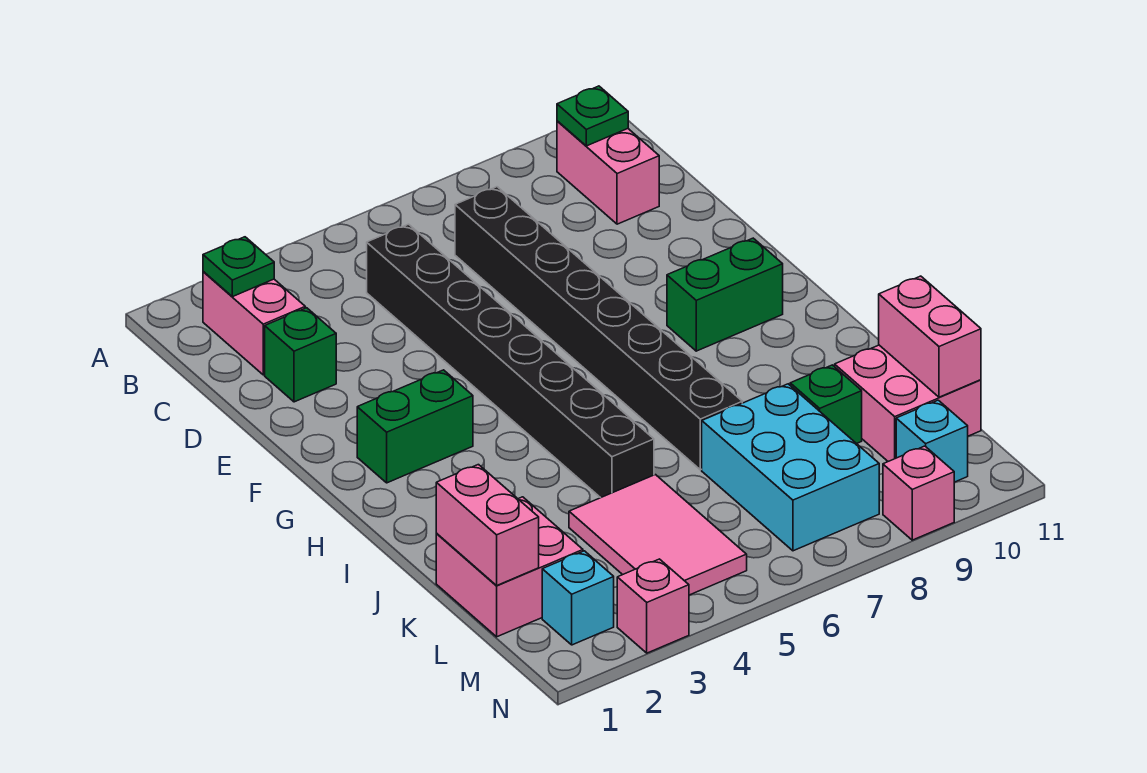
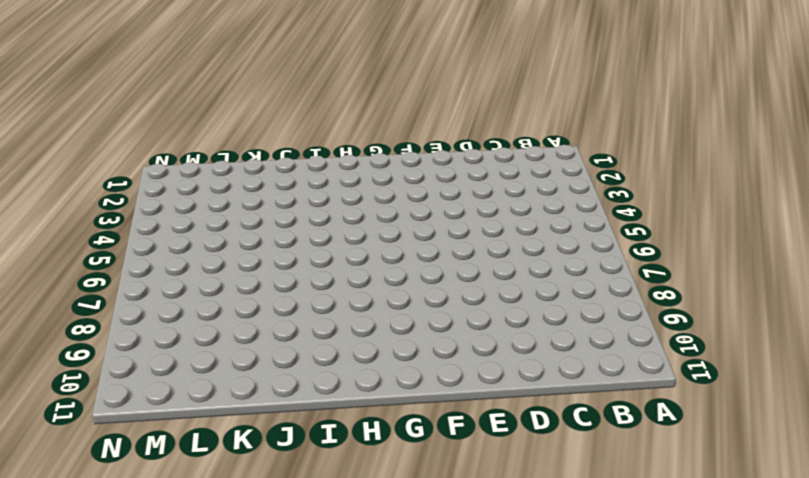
none -> pink 1x2 brick [203,272,305,375]
none -> pink 1x2 brick [557,121,659,224]
none -> black 1x8 brick [367,224,654,498]

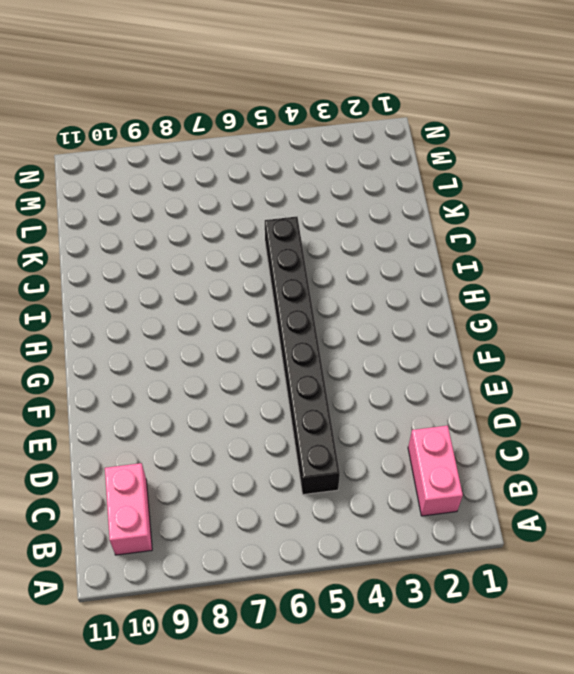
none -> black 1x8 brick [455,187,742,470]
none -> green 1x1 brick [265,308,336,402]
none -> green 1x2 brick [357,370,473,483]

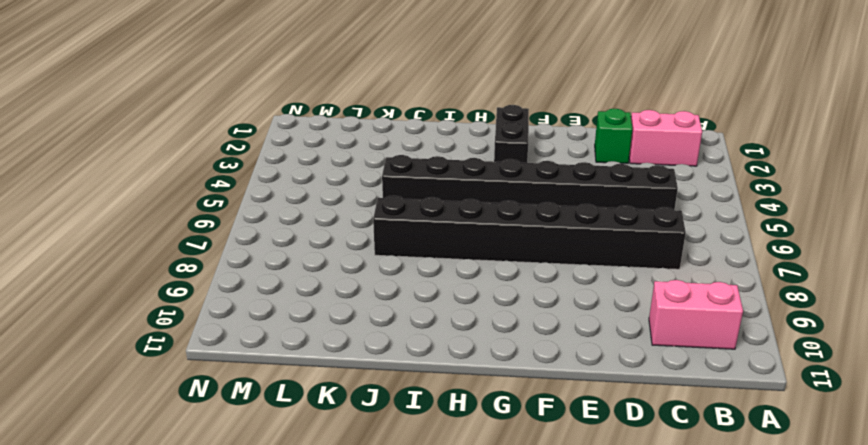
black 1x2 brick [494,105,529,163] -> green 1x2 brick [357,370,473,483]
none -> green 1x2 brick [667,238,783,351]
none -> pink 2x2 brick [436,497,583,637]
none -> pink 2x3 tile [569,475,747,595]

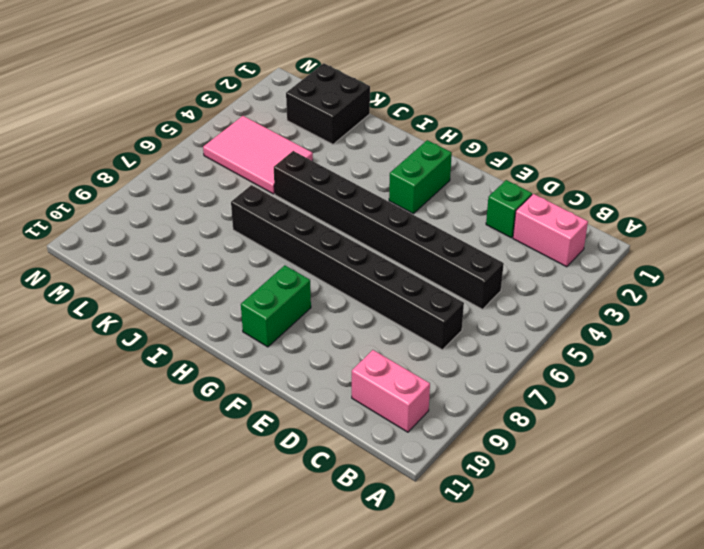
black 2x2 brick [286,63,370,144] -> pink 2x2 brick [436,497,583,637]
none -> cyan 2x3 brick [702,384,879,551]
none -> green 1x1 brick [790,365,862,444]
none -> pink 2x2 brick [835,345,981,461]

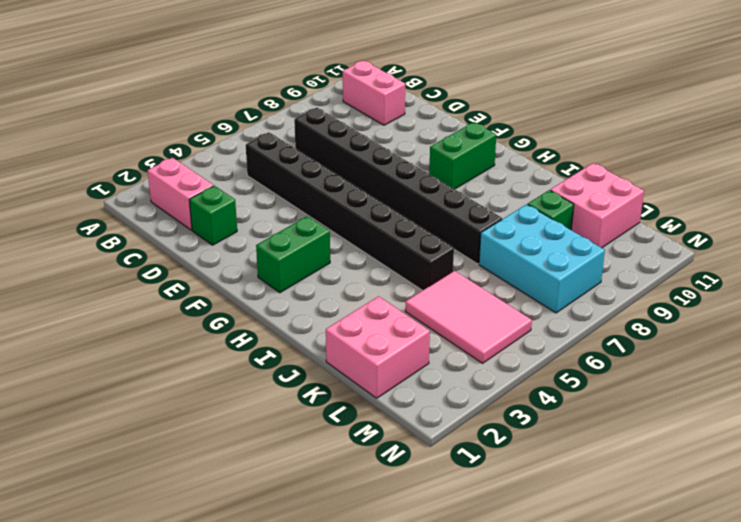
none -> cyan 1x1 brick [542,551,614,645]
none -> cyan 1x1 brick [896,400,968,482]
none -> pink 1x1 brick [617,559,689,653]

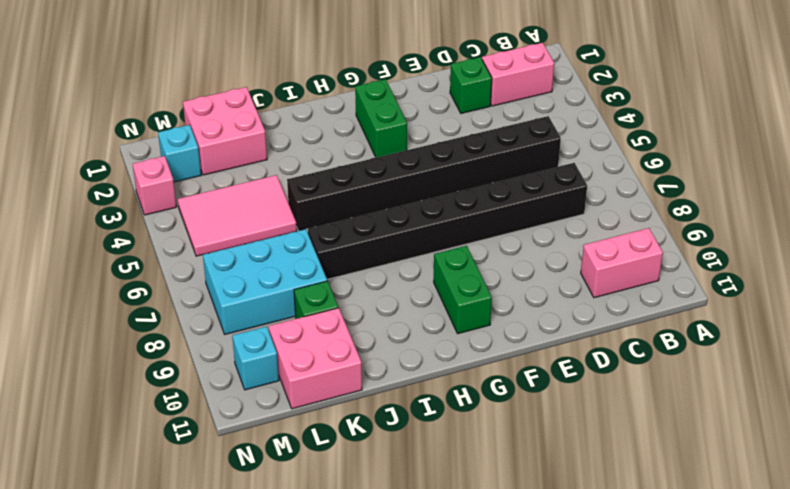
none -> pink 1x1 brick [883,446,954,540]
none -> green 1x1 plate [203,237,274,297]
none -> green 1x1 plate [557,86,628,146]

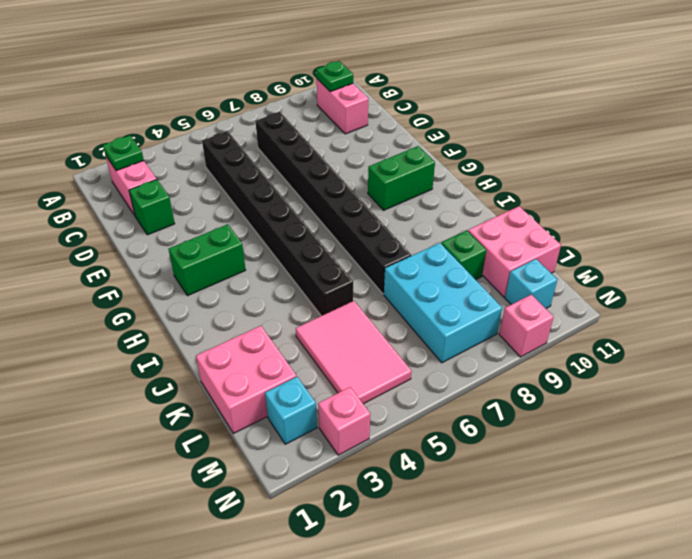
none -> pink 1x2 brick [436,465,539,585]
none -> pink 1x2 brick [879,276,981,397]

